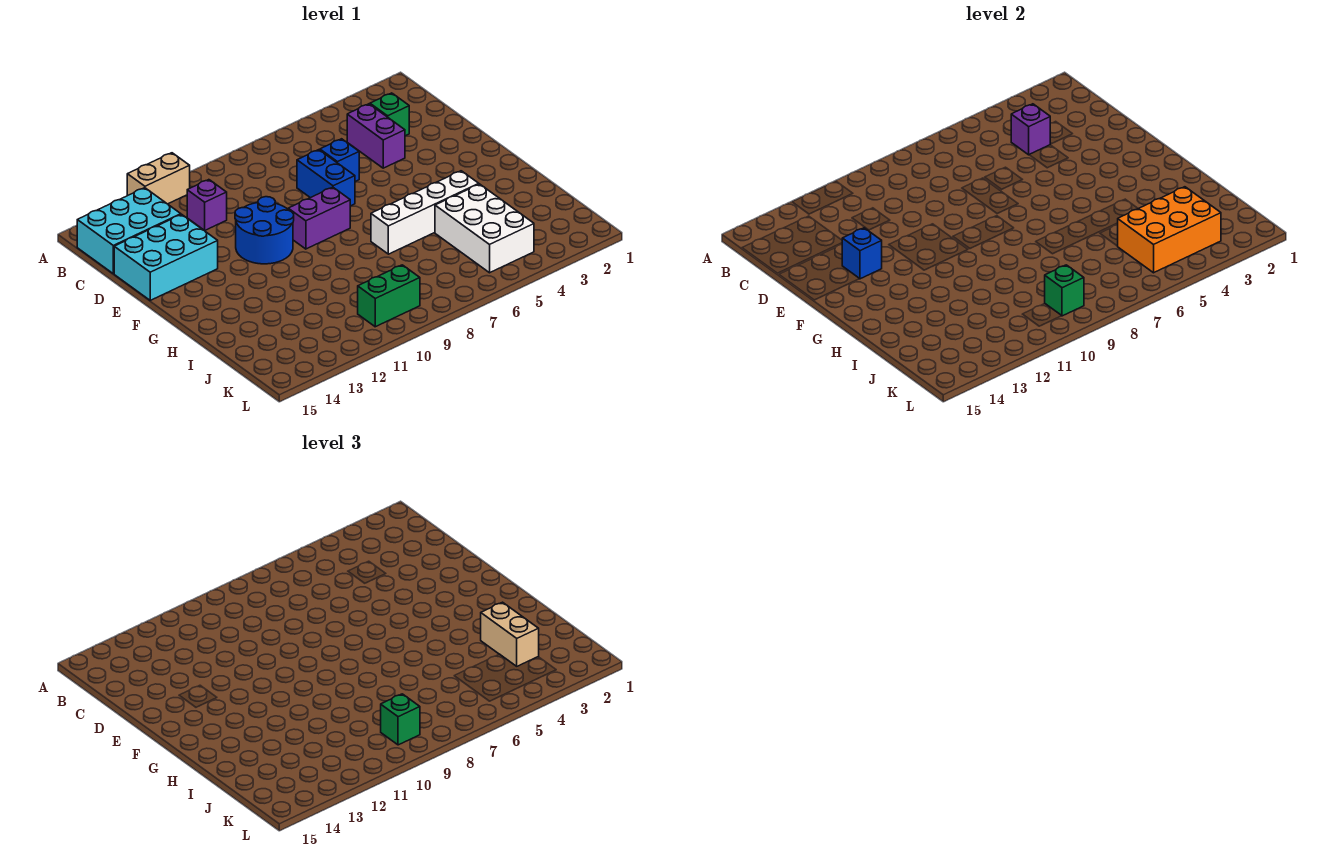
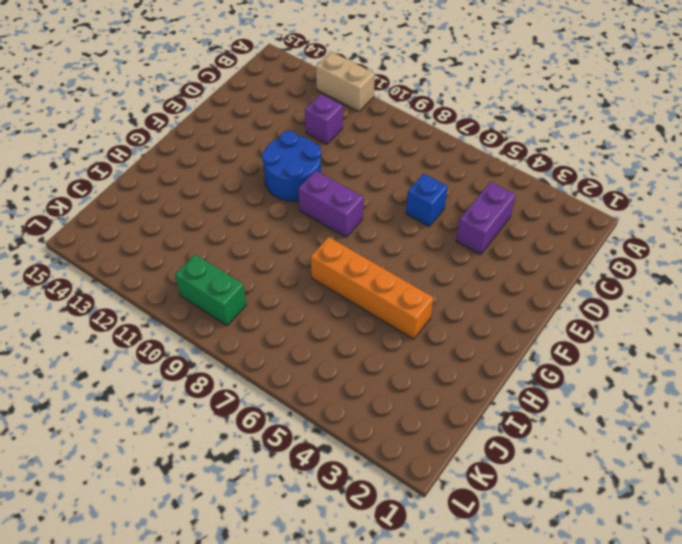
orange 1x4 brick [311,237,433,339] -> white 1x4 brick [371,171,479,254]
none -> cyan 2x3 brick [77,188,181,274]
none -> green 1x1 brick [370,93,409,136]
none -> blue 1x2 brick [297,150,355,206]

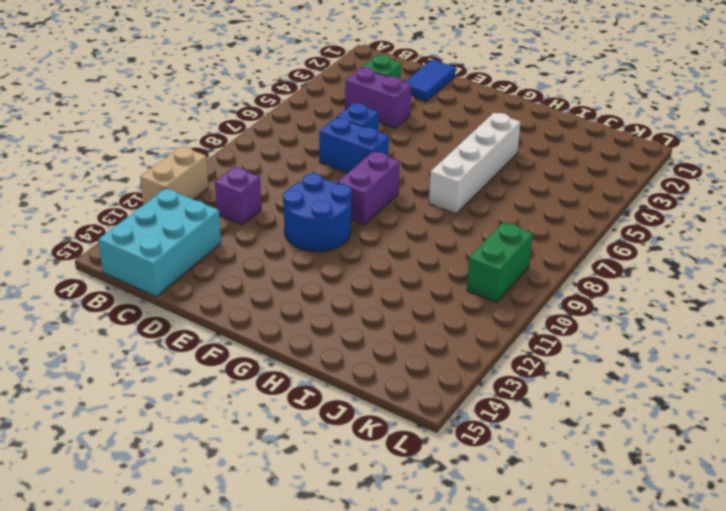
blue 1x2 tile [405,59,456,101] -> none
none -> cyan 2x3 brick [114,214,218,300]
none -> white 2x3 brick [435,184,534,273]
none -> purple 1x1 brick [1011,104,1050,155]

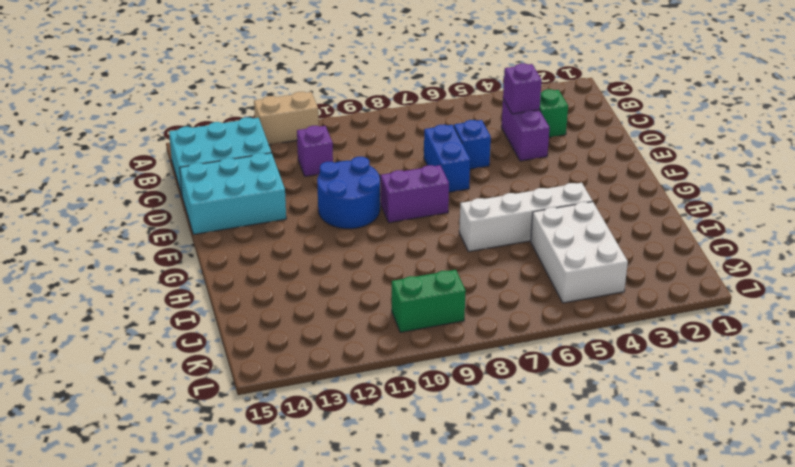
none -> blue 1x1 brick [842,228,882,279]
none -> orange 2x3 brick [1118,187,1221,273]
none -> green 1x1 brick [1045,265,1084,316]

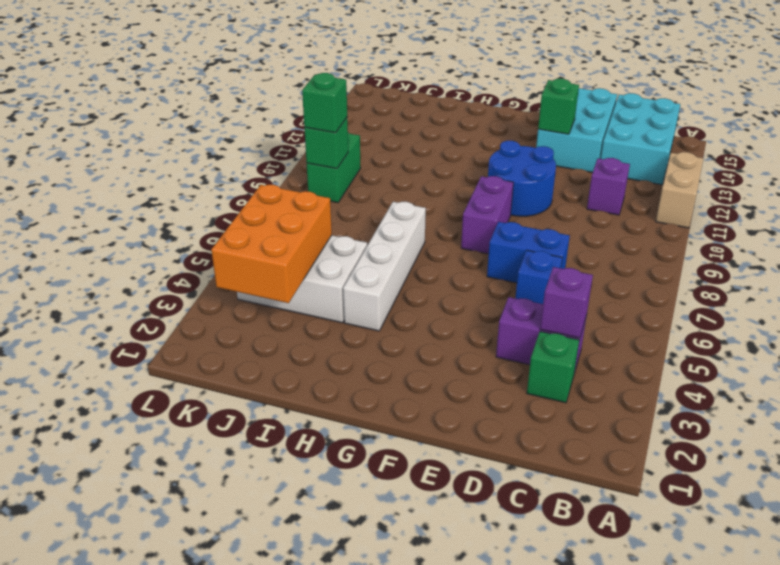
green 1x1 brick [538,79,579,134] -> blue 1x1 brick [842,228,882,279]
none -> tan 1x2 brick [481,602,539,666]

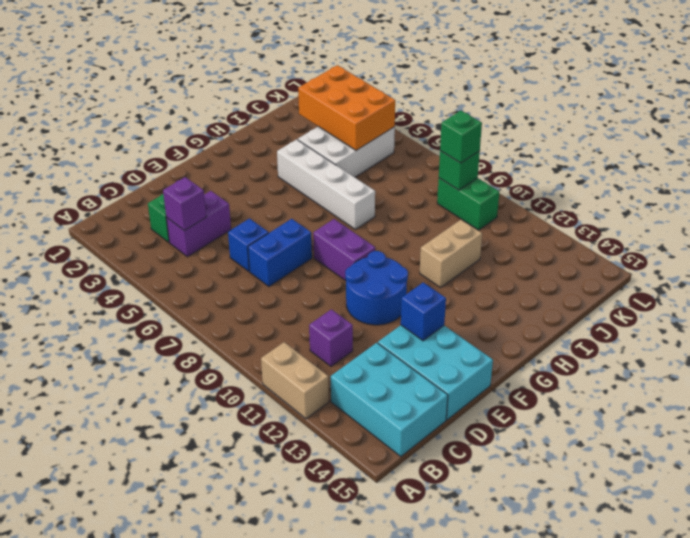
tan 1x2 brick [420,220,482,288] -> tan 1x2 brick moved to [481,602,539,666]

